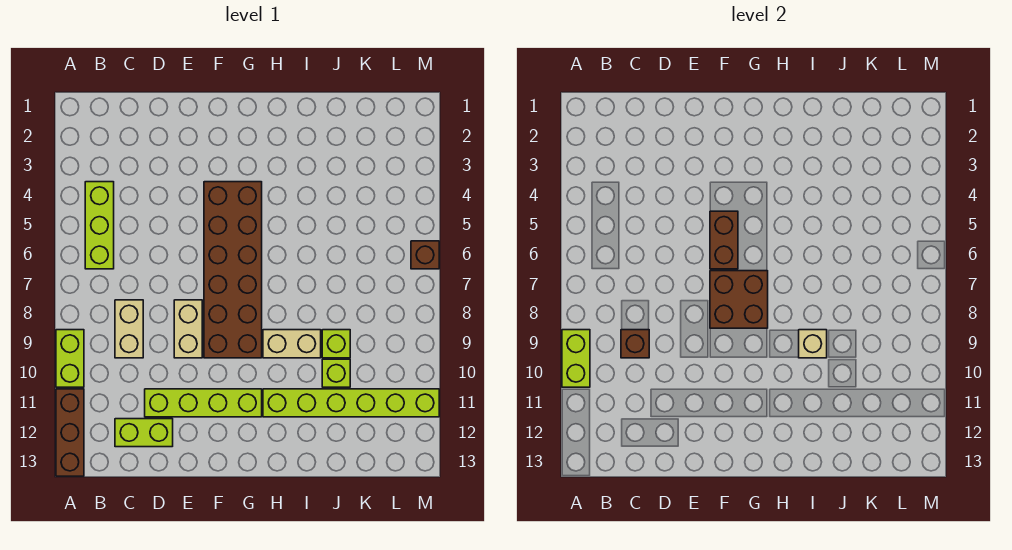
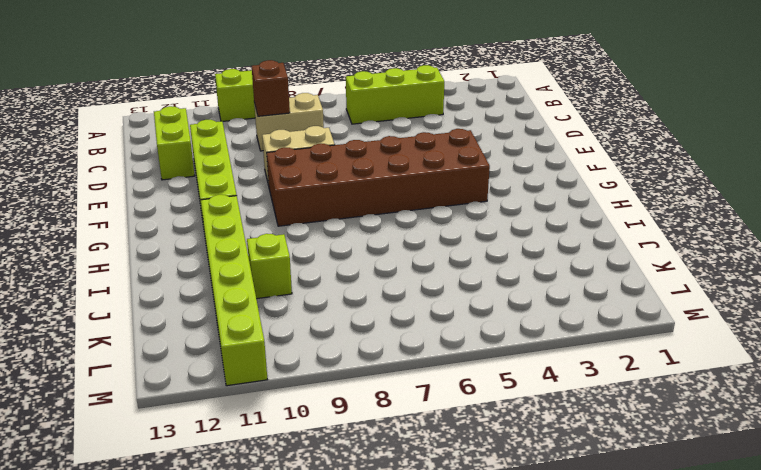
none -> brown 1x3 brick [56,389,84,476]
none -> tan 1x2 brick [263,330,321,358]
none -> lime 1x1 brick [322,330,350,358]

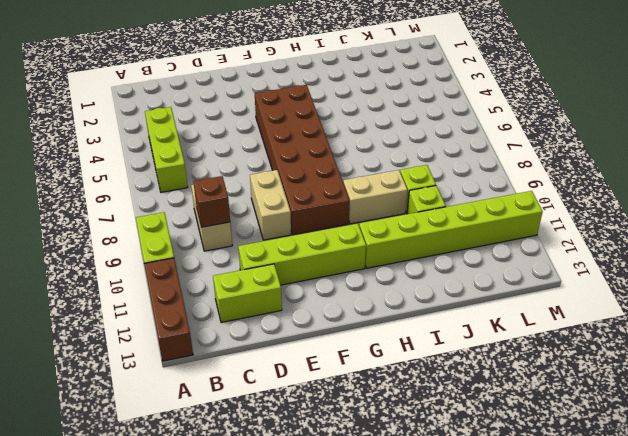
none -> brown 1x1 brick [411,241,439,269]
none -> lime 1x2 brick [562,330,590,387]
none -> brown 1x2 brick [710,211,738,269]

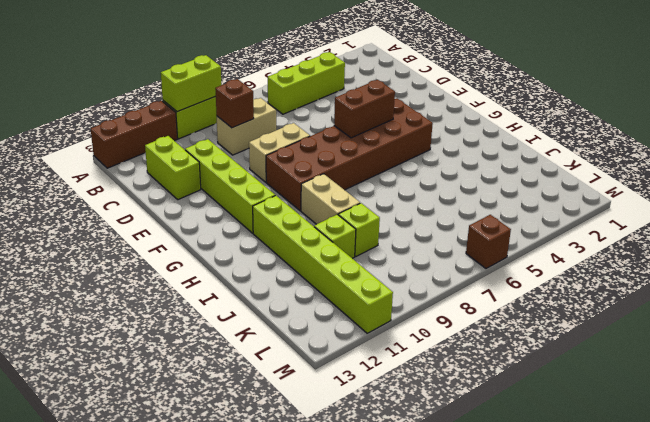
none -> brown 2x2 brick [710,271,768,328]
none -> tan 1x1 brick [799,330,827,358]

